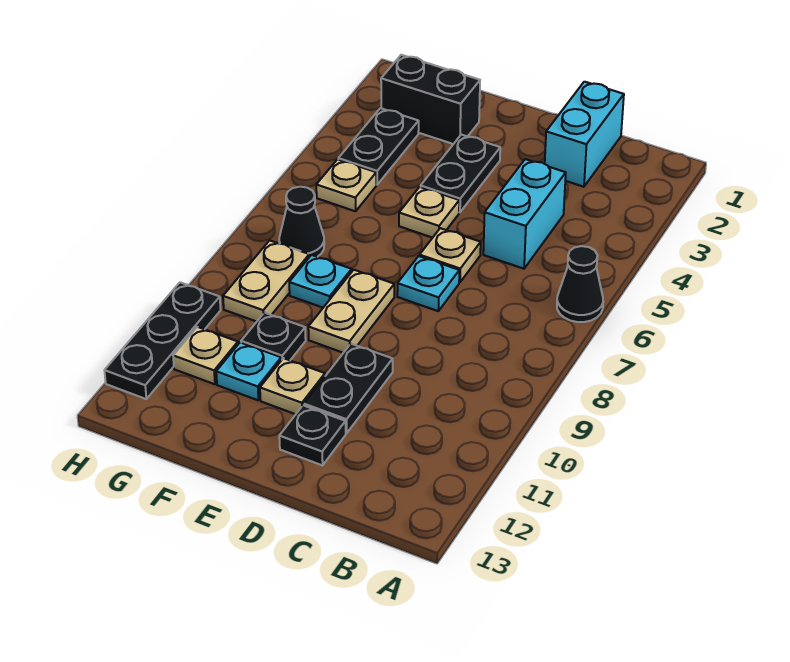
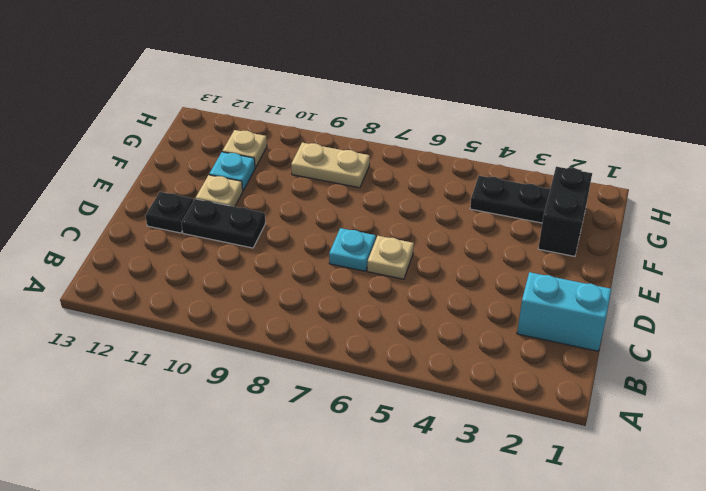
none -> black 1x1 cone [557,246,603,322]
none -> cyan 1x2 brick [483,159,566,269]
none -> black 1x2 plate [421,135,500,212]

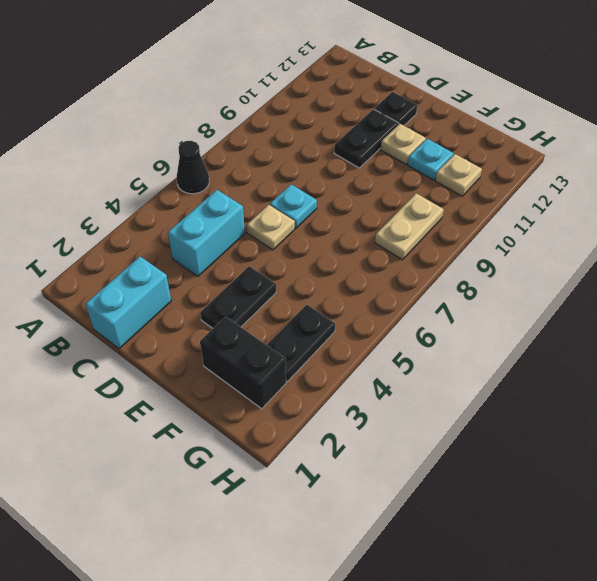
none -> tan 1x1 plate [399,187,459,238]
none -> tan 1x2 plate [308,270,394,353]
none -> cyan 1x1 plate [289,255,352,308]

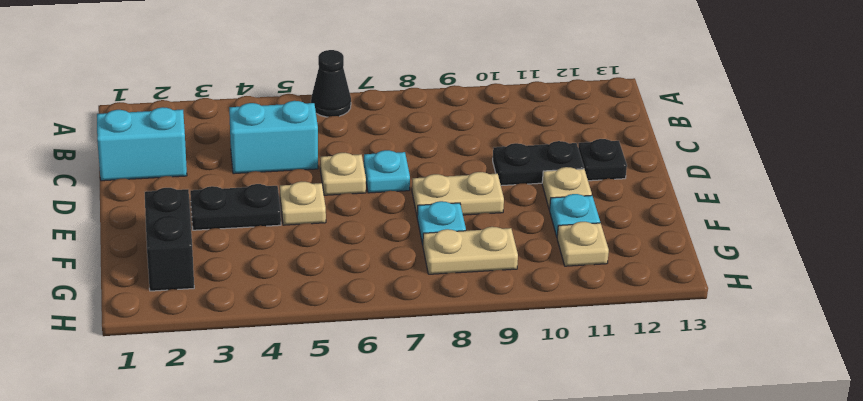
none -> black 1x1 plate [241,313,306,360]
none -> black 1x2 plate [338,108,419,185]
none -> tan 1x1 plate [316,159,376,211]

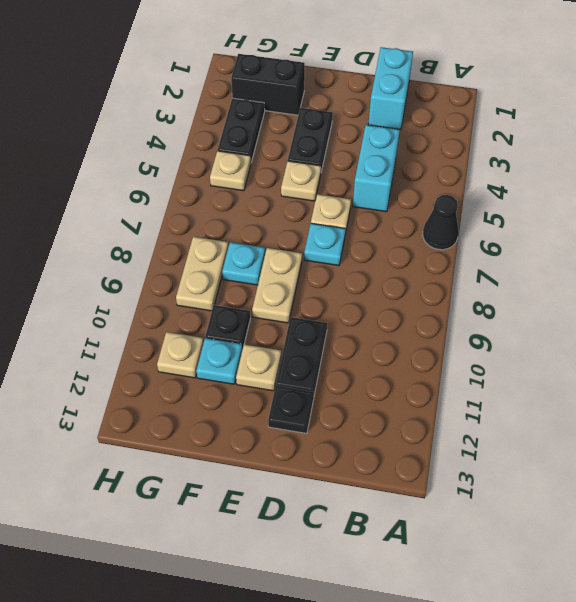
none -> black 1x1 cone [279,187,324,257]
none -> black 1x3 plate [104,282,221,399]

